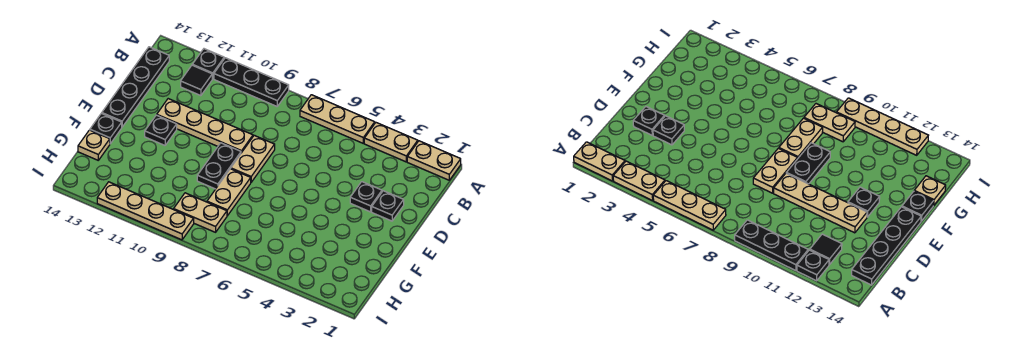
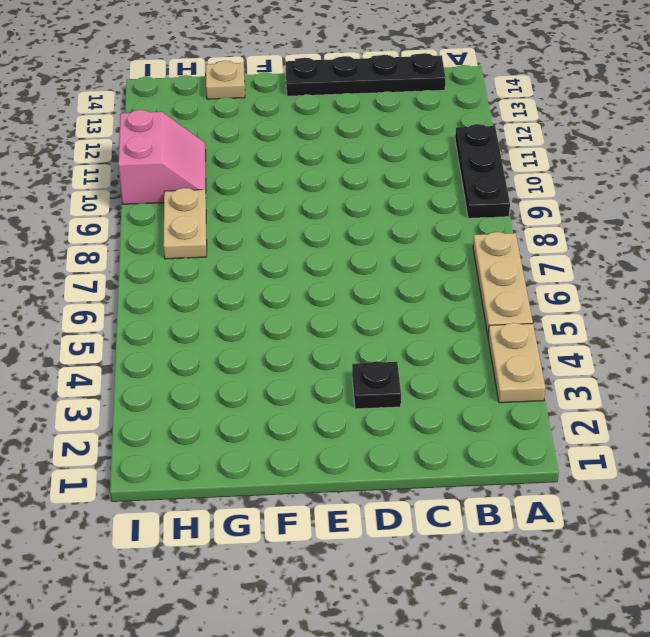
pink 2x2 slope [118,110,206,204] -> tan 1x4 plate [97,182,194,240]
none -> tan 1x2 plate [407,141,461,180]
none -> black 1x1 plate [192,49,224,79]
none -> black 1x1 tile [181,65,212,96]

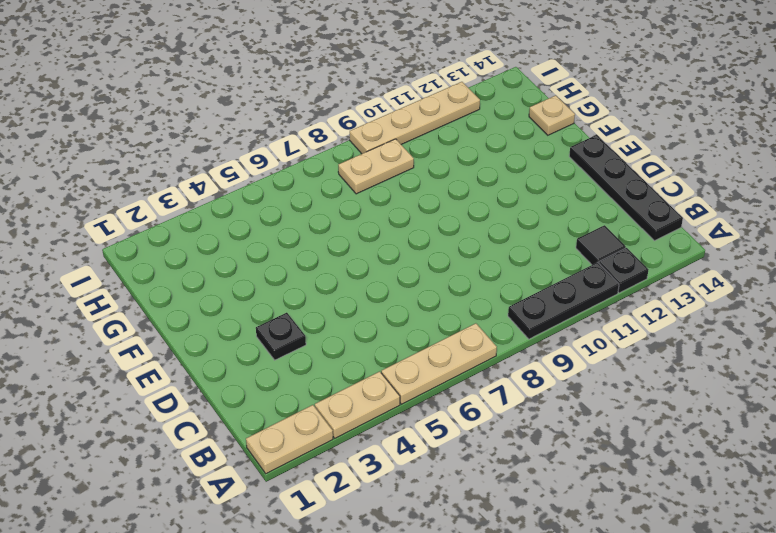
none -> black 1x1 plate [372,191,404,221]
none -> tan 1x2 plate [231,135,275,182]
none -> tan 1x4 plate [157,99,253,153]

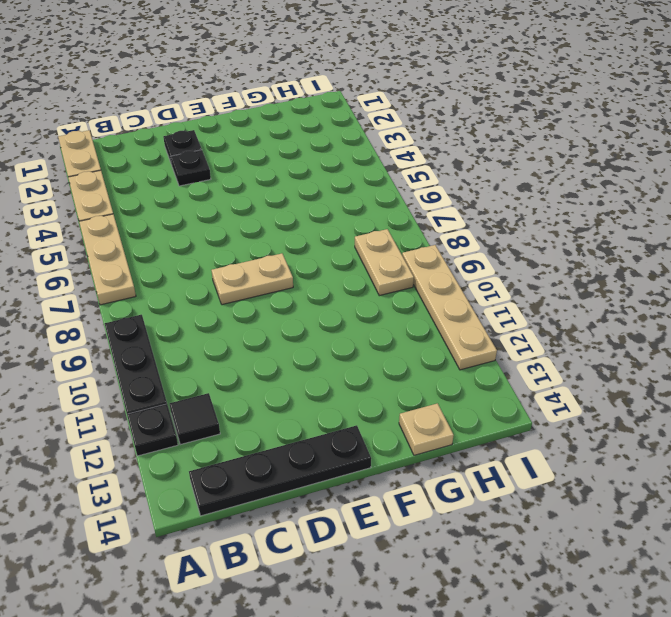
none -> tan 1x4 plate [157,99,253,153]
none -> black 1x2 plate [197,143,241,189]
none -> black 1x1 plate [145,115,177,145]

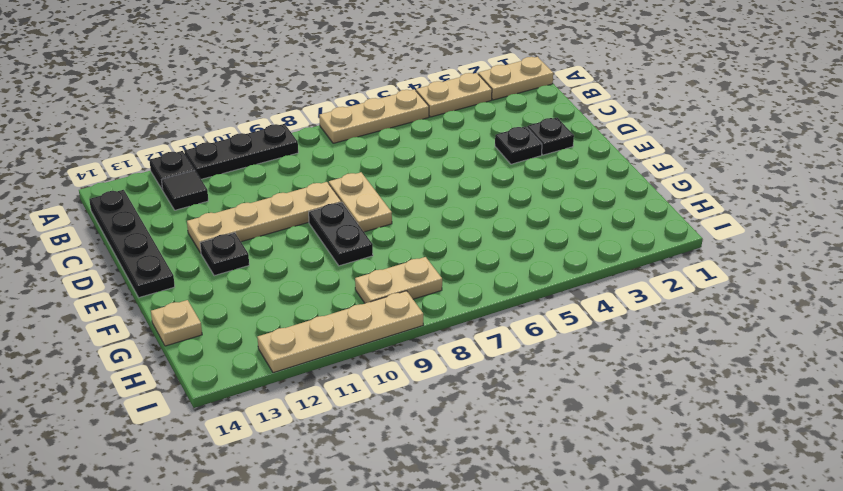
none -> tan 1x2 plate [207,169,251,216]
none -> black 1x1 plate [90,113,122,144]

